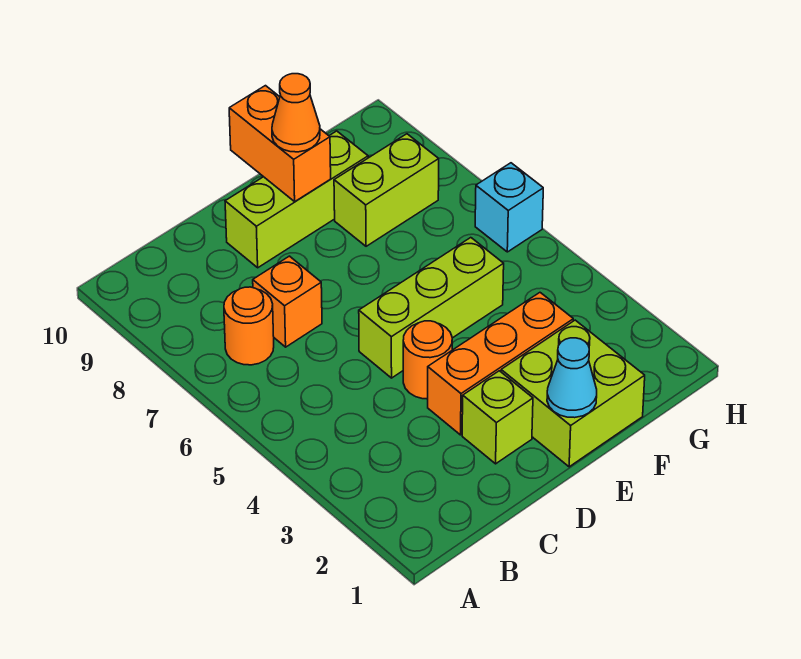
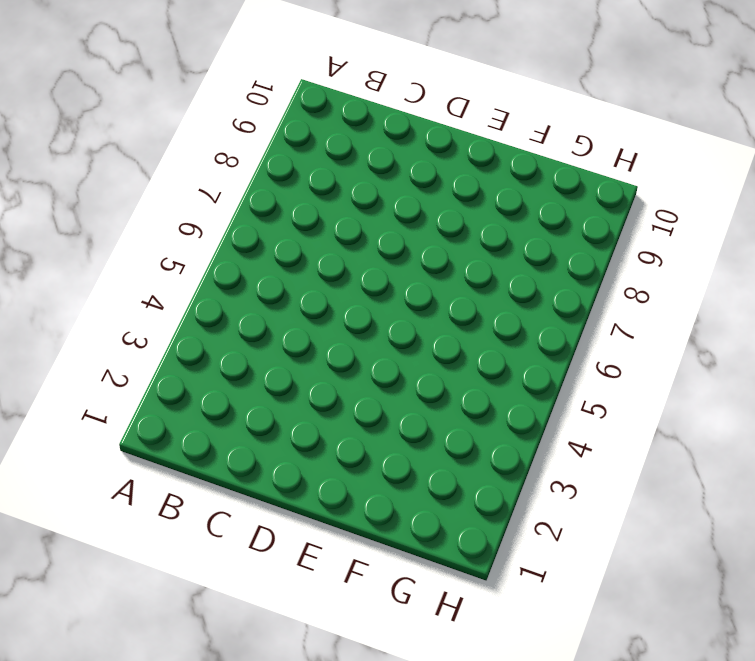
none -> orange 1x1 round brick [224,287,274,365]
none -> orange 1x1 brick [253,256,322,347]
none -> lime 1x1 brick [462,371,533,464]

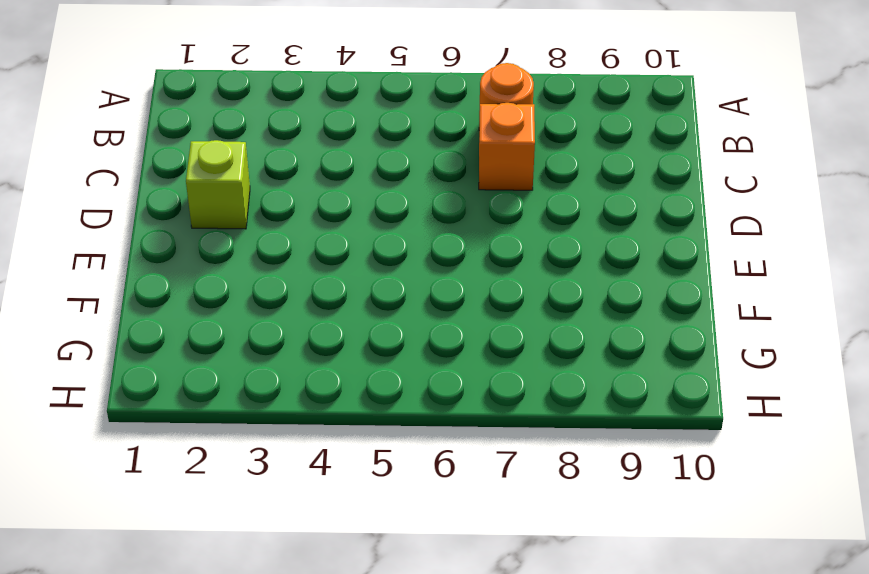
none -> orange 1x3 brick [428,293,573,435]
none -> orange 1x1 round brick [403,321,452,399]
none -> lime 1x3 brick [359,238,504,378]

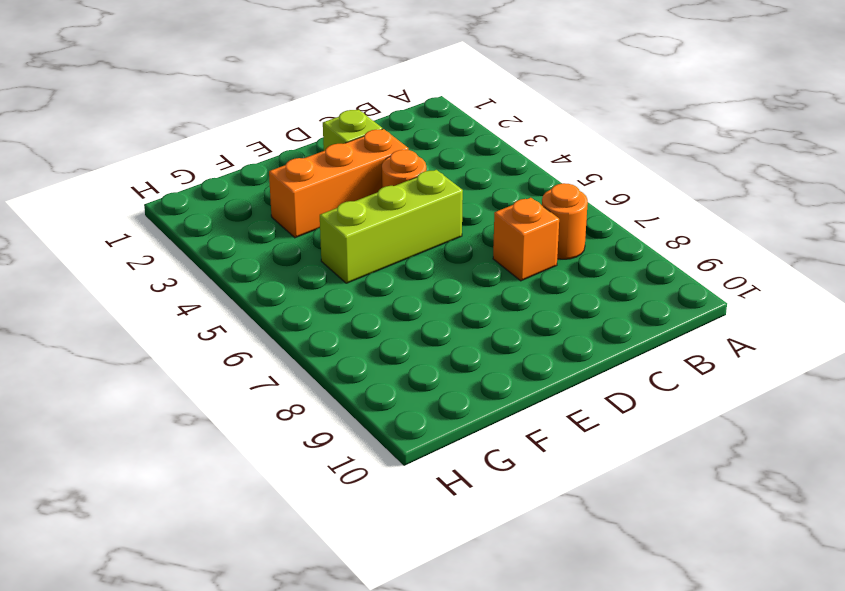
none -> lime 1x3 brick [225,131,368,268]
none -> lime 2x2 brick [501,320,645,467]
none -> lime 1x2 brick [334,134,439,246]

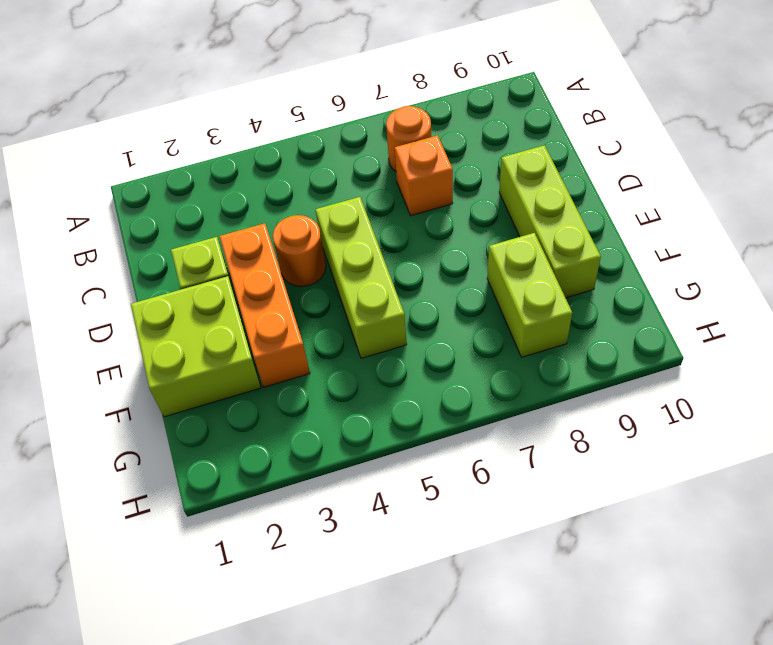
none -> cyan 1x1 brick [475,163,543,252]
none -> cyan 1x1 cone [547,338,597,418]
none -> orange 1x2 brick [229,86,331,201]

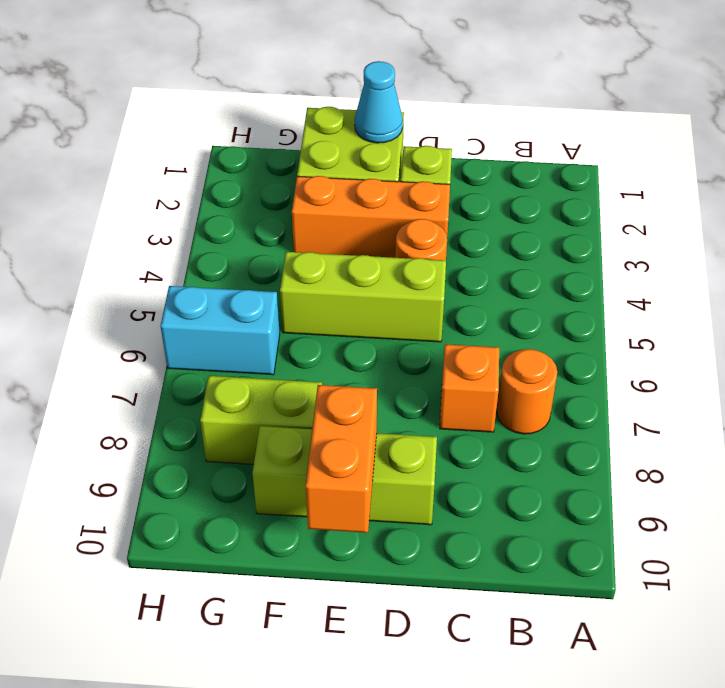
cyan 1x2 brick [160,286,280,375] -> cyan 1x1 brick [475,163,543,252]
none -> orange 1x1 cone [272,74,320,152]

